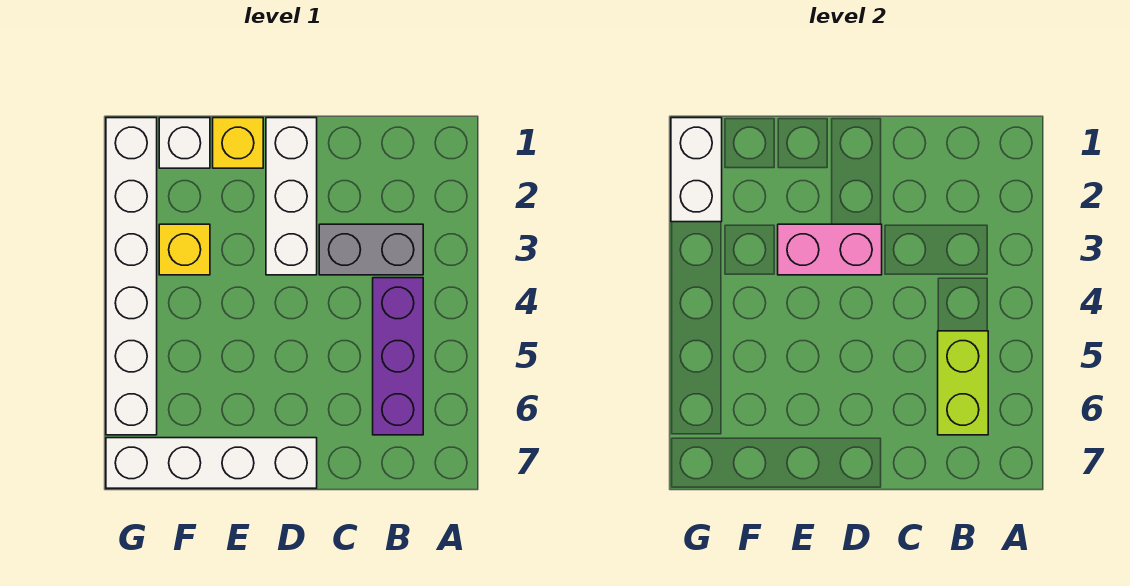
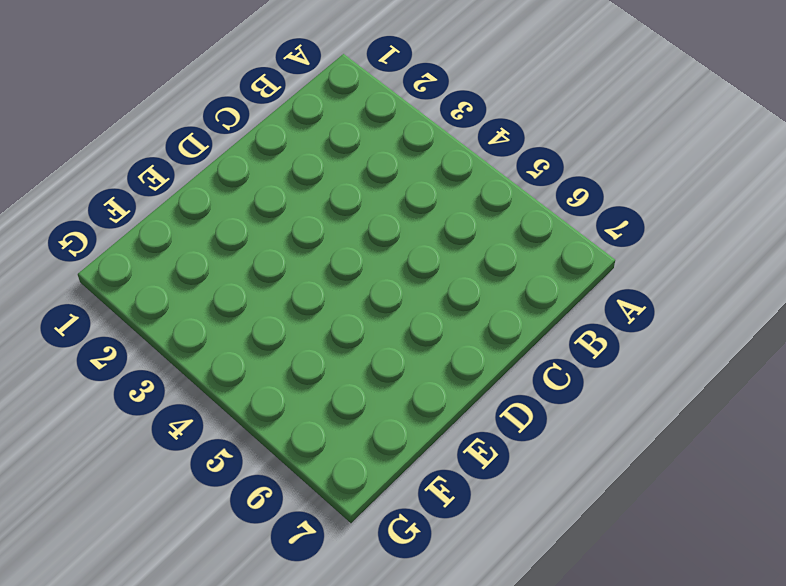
none -> grey 1x2 brick [319,224,423,275]
none -> purple 1x3 brick [373,278,423,435]

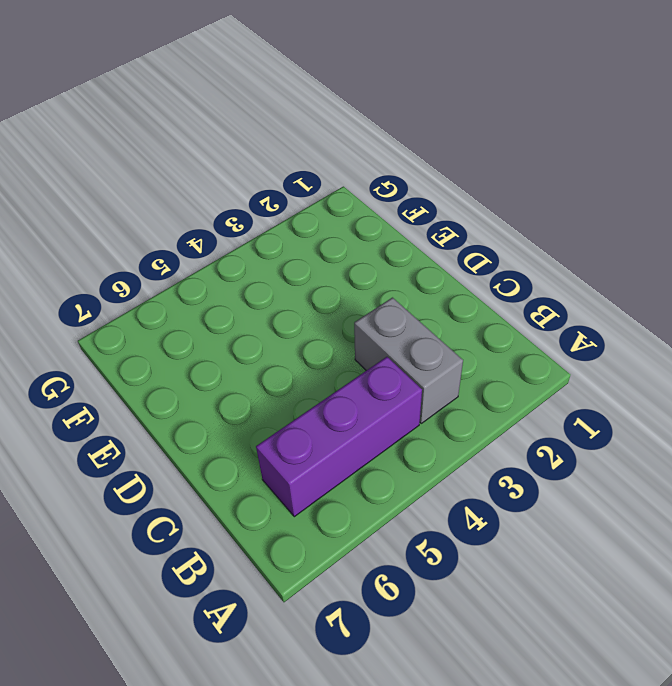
none -> white 1x3 brick [266,118,317,275]
none -> white 1x4 brick [106,438,317,488]

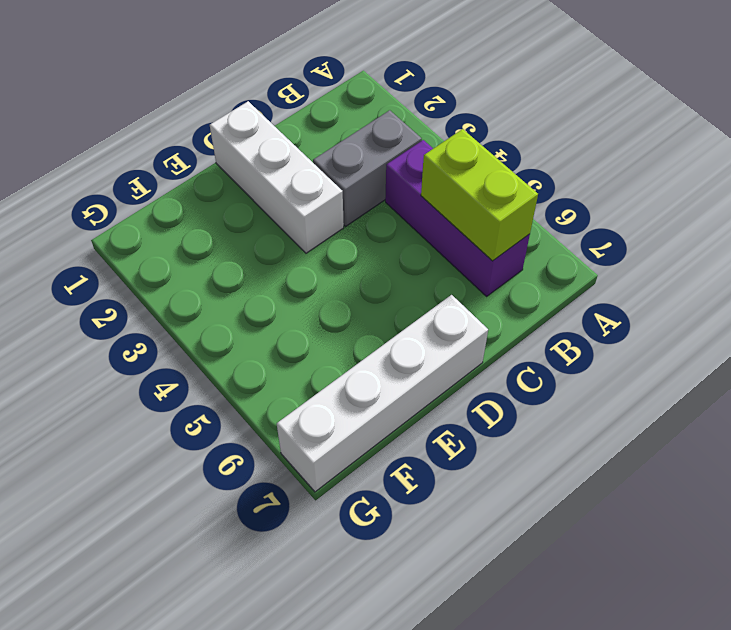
none -> yellow 1x1 brick [213,118,263,168]
none -> white 1x1 brick [159,118,210,168]

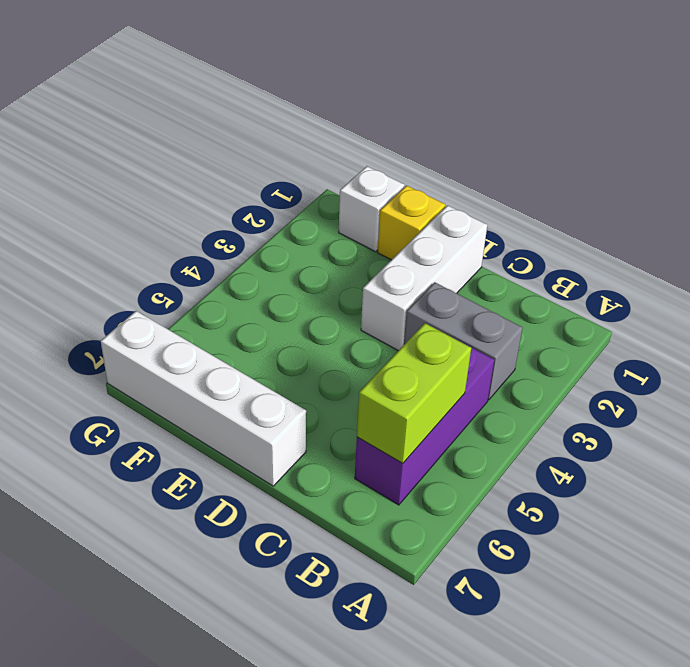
none -> yellow 1x1 brick [159,224,210,275]
none -> white 1x6 brick [106,118,157,435]

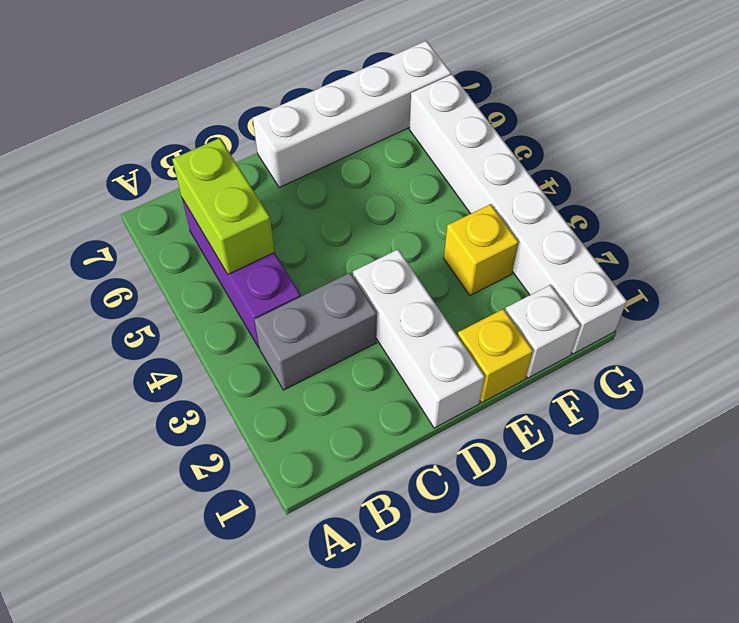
none -> pink 1x2 brick [778,224,882,275]
none -> white 1x2 brick [671,118,722,222]

